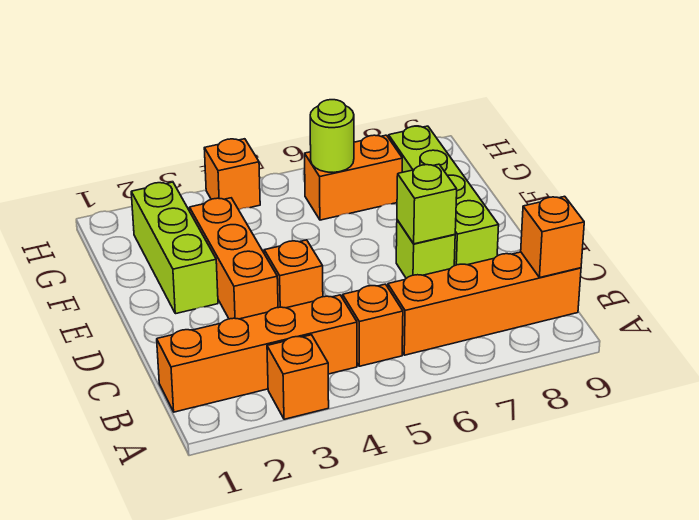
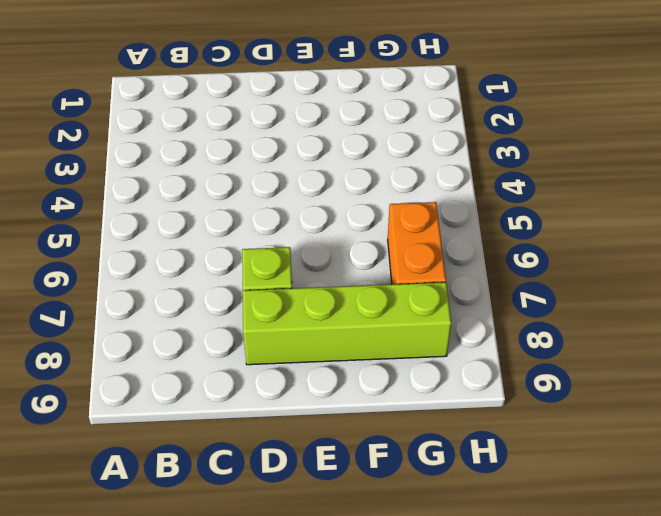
none -> orange 1x1 brick [267,335,329,419]
none -> orange 1x4 brick [157,295,357,412]
none -> orange 1x1 brick [343,284,403,366]

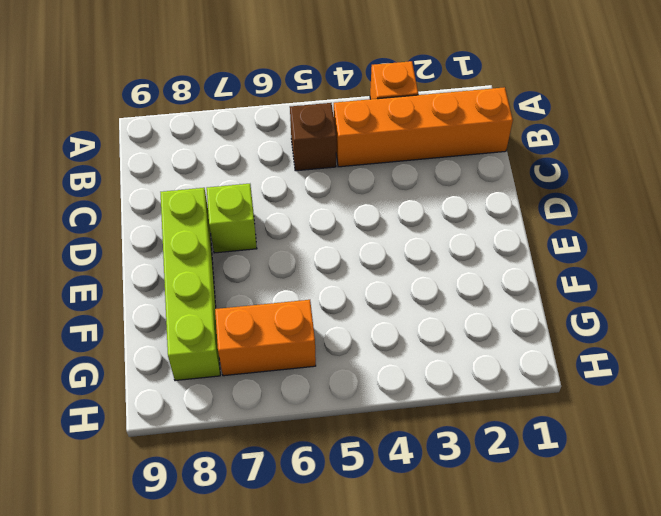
brown 1x1 brick [290,103,336,171] -> orange 1x1 brick [343,284,403,366]
none -> orange 1x4 brick [388,252,581,355]
none -> orange 1x3 brick [190,198,278,319]
none -> orange 1x1 brick [264,240,323,308]

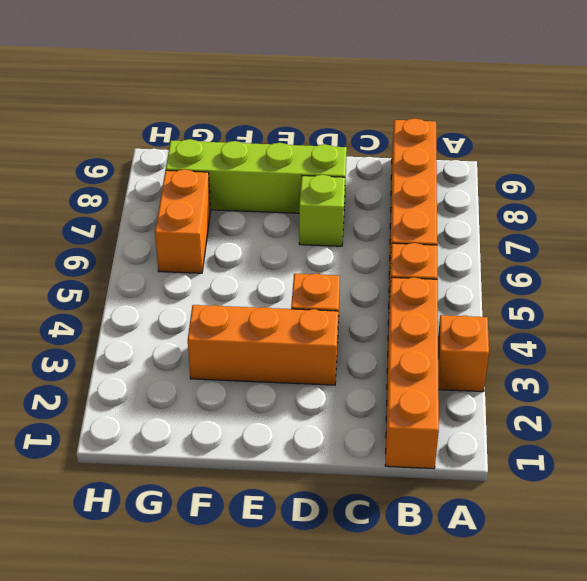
none -> lime 1x3 brick [131,182,218,314]
none -> orange 1x1 brick [204,139,260,210]
none -> orange 1x1 brick [521,196,584,278]

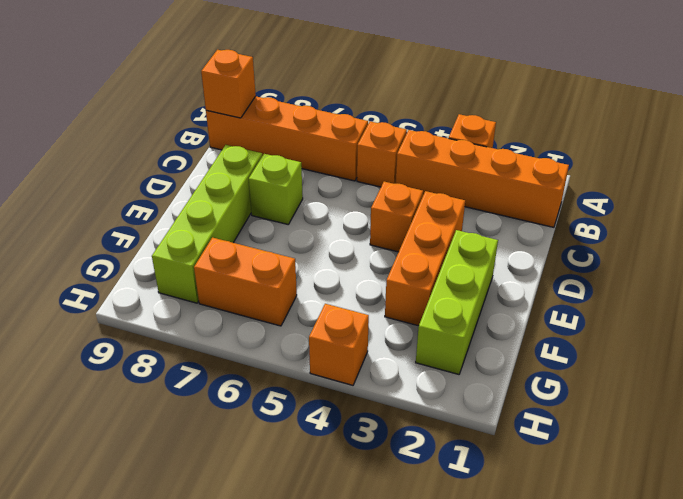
none -> lime 1x1 brick [397,164,457,244]
none -> lime 1x1 round brick [310,100,354,172]

